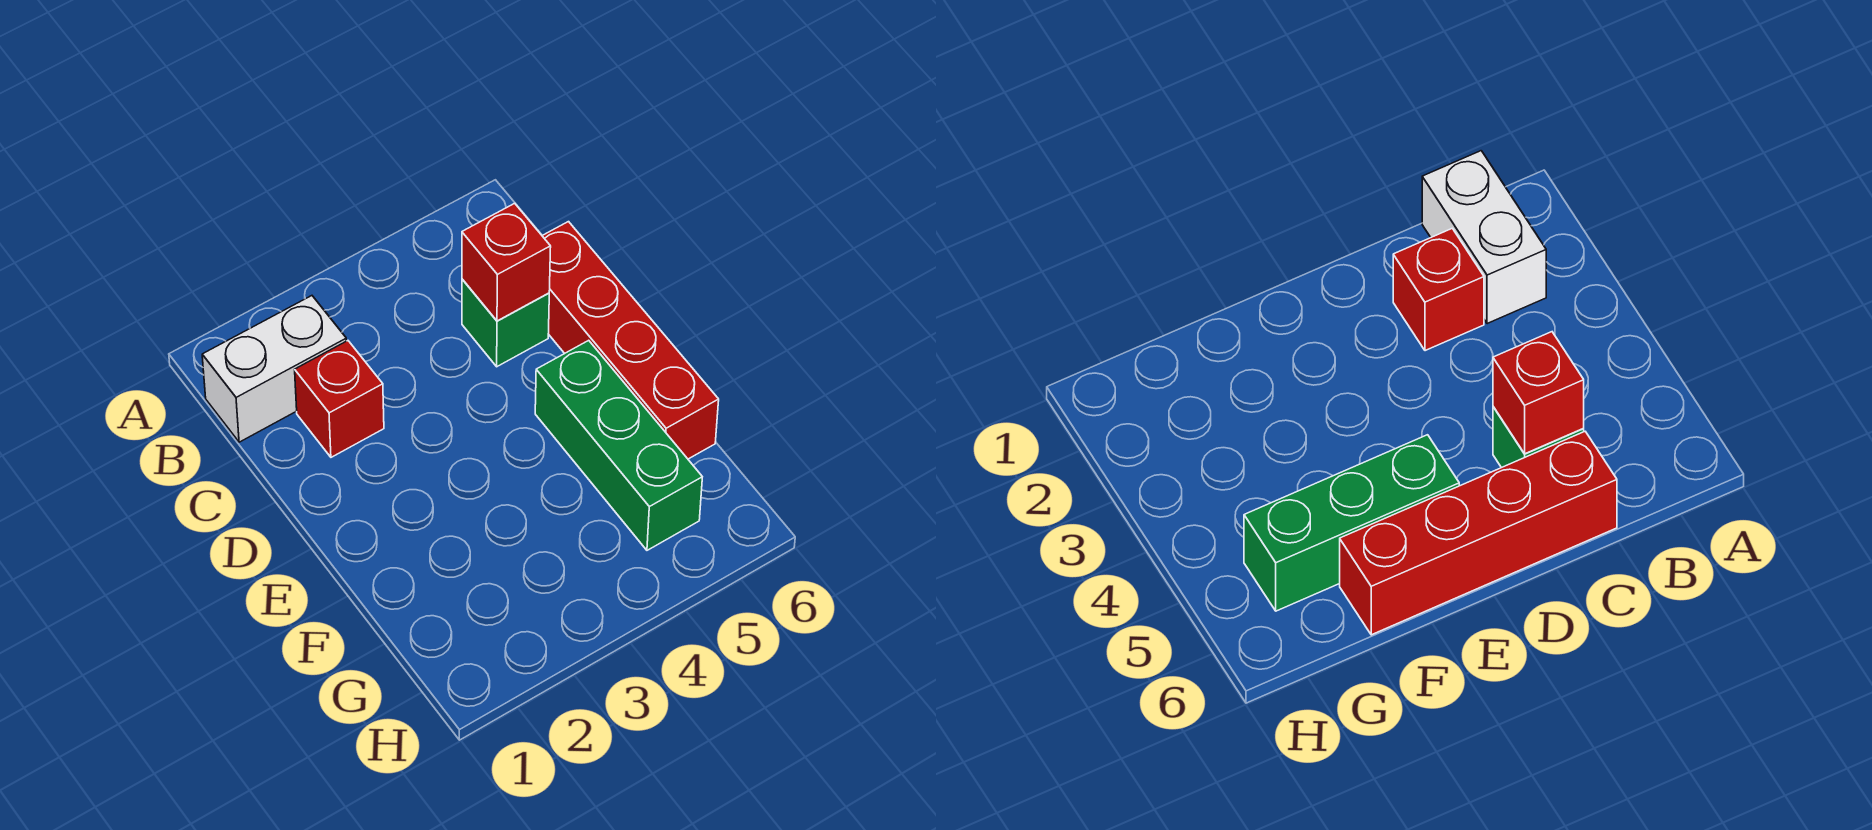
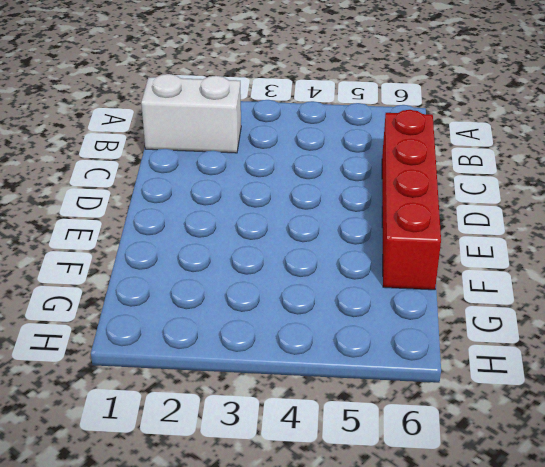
none -> red 1x1 brick [295,341,384,457]
none -> green 1x1 brick [462,279,549,367]

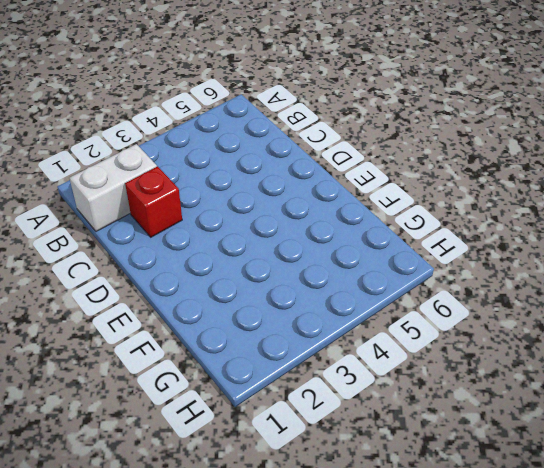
none -> green 1x1 brick [462,279,549,367]
none -> red 1x4 brick [542,222,719,459]

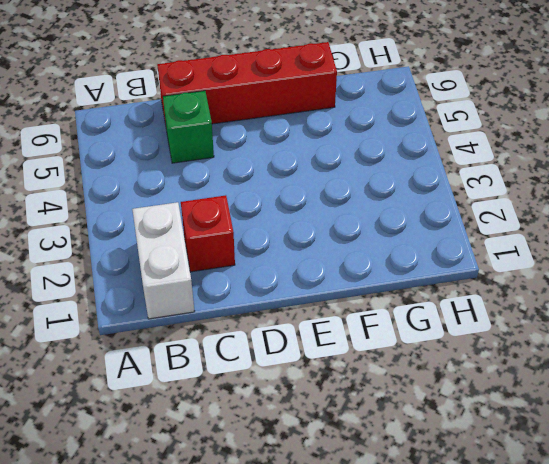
none -> green 1x3 brick [535,340,702,550]
none -> red 1x1 brick [462,203,551,321]

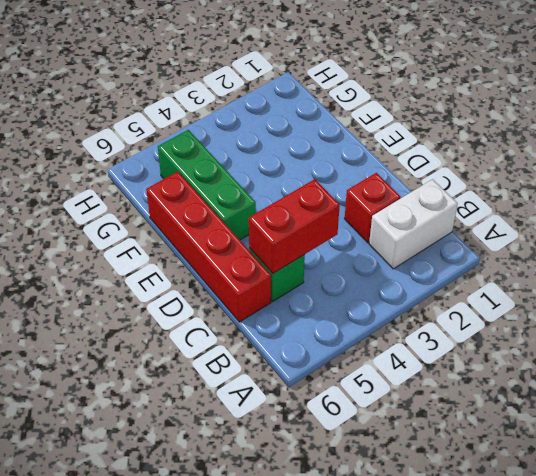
red 1x2 brick [249,179,340,273] -> red 1x1 brick [462,203,551,321]

